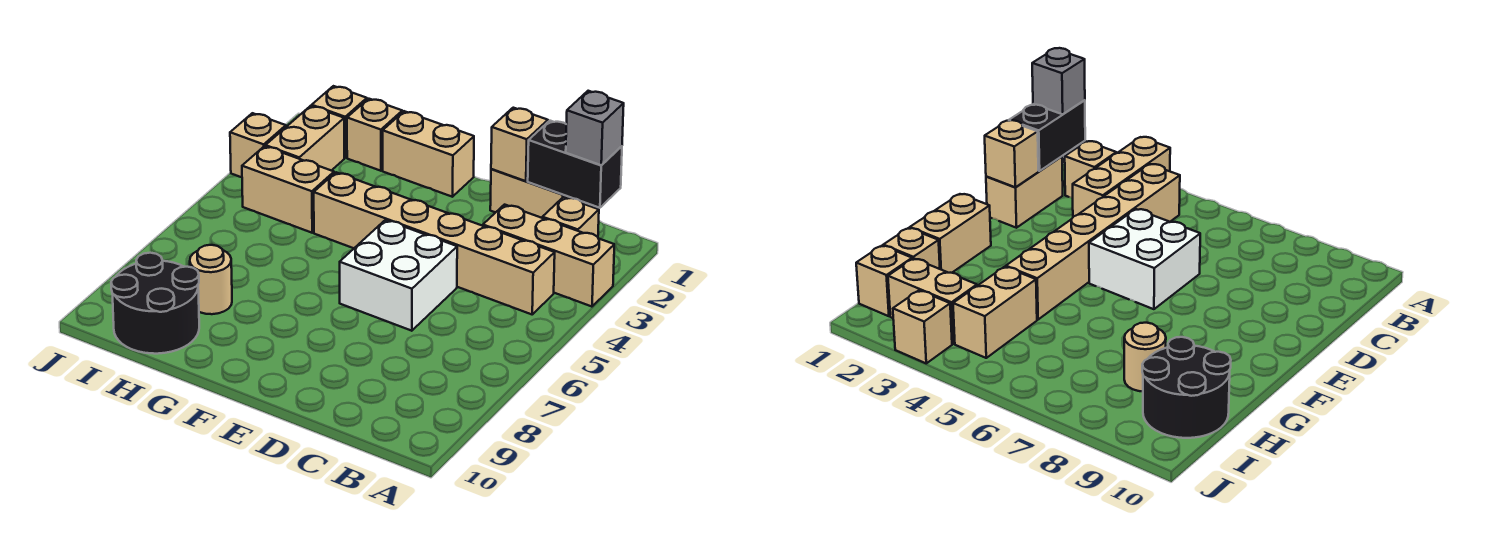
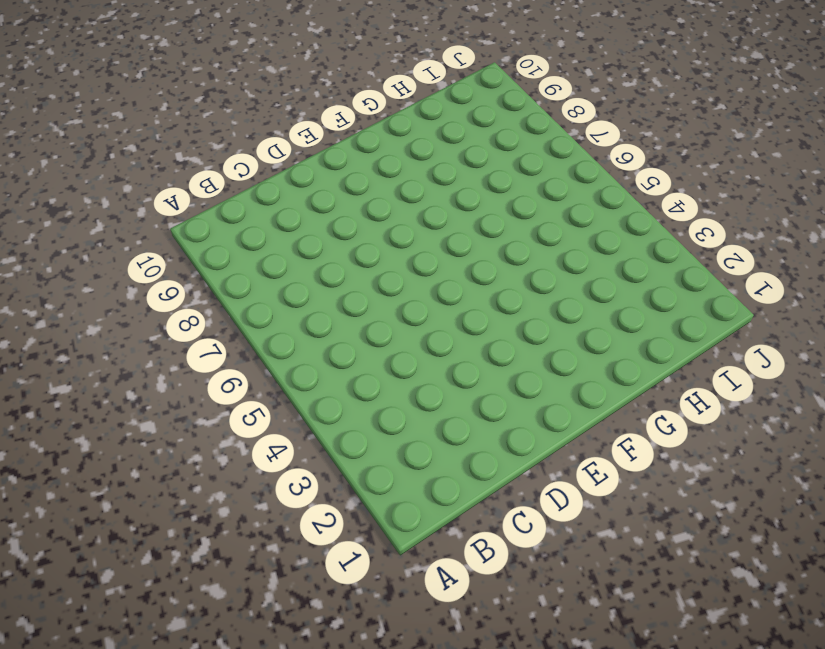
none -> tan 1x3 brick [483,205,614,307]
none -> tan 1x1 brick [542,197,599,237]
none -> tan 1x6 brick [314,172,555,314]

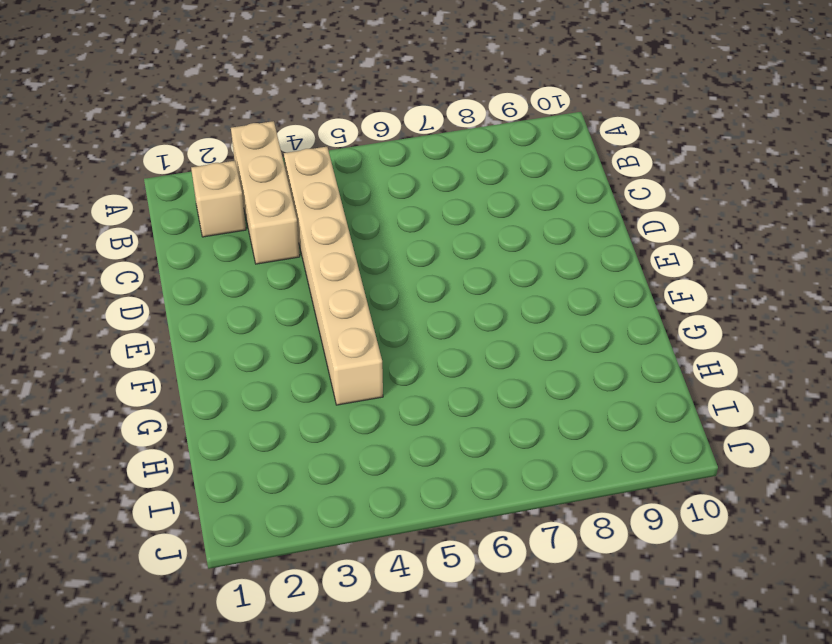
none -> tan 1x2 brick [490,169,583,218]
none -> white 2x2 brick [340,220,457,331]
none -> tan 1x2 brick [383,111,474,197]

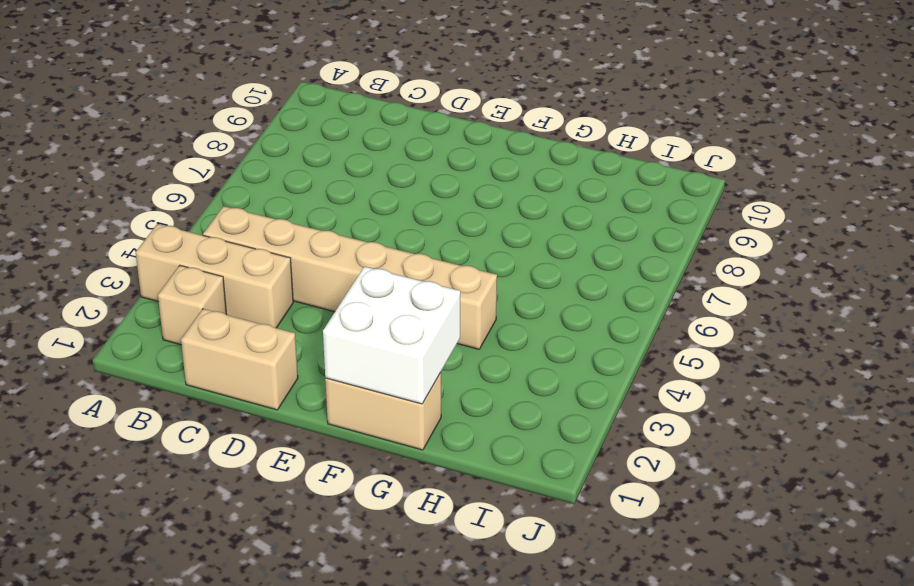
white 2x2 brick [323,266,460,404] -> white 2x2 brick moved to [340,220,457,331]
none -> tan 1x1 brick [347,99,402,171]
none -> tan 1x2 brick [242,146,334,233]
none -> tan 1x1 round brick [190,245,232,314]

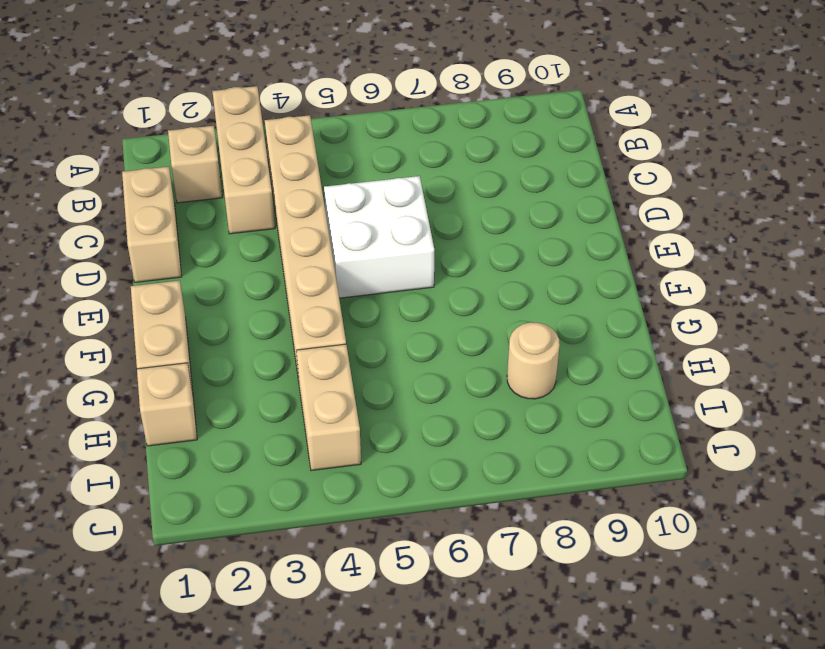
none -> black 2x2 round brick [111,253,199,354]
none -> tan 1x1 brick [312,86,367,158]
none -> tan 1x2 brick [265,106,344,171]

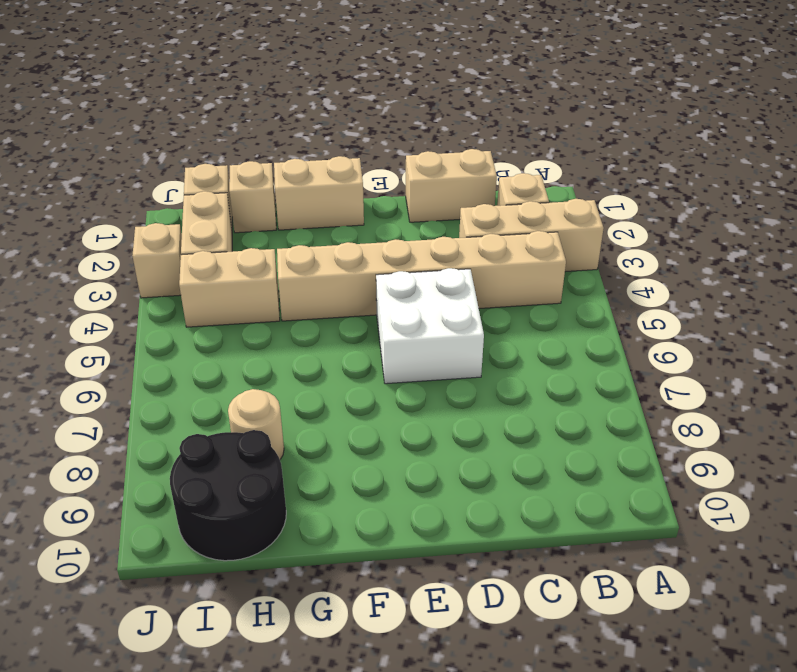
none -> black 1x2 brick [528,121,622,208]
none -> tan 1x1 brick [491,108,548,181]
none -> grey 1x1 brick [566,91,624,165]

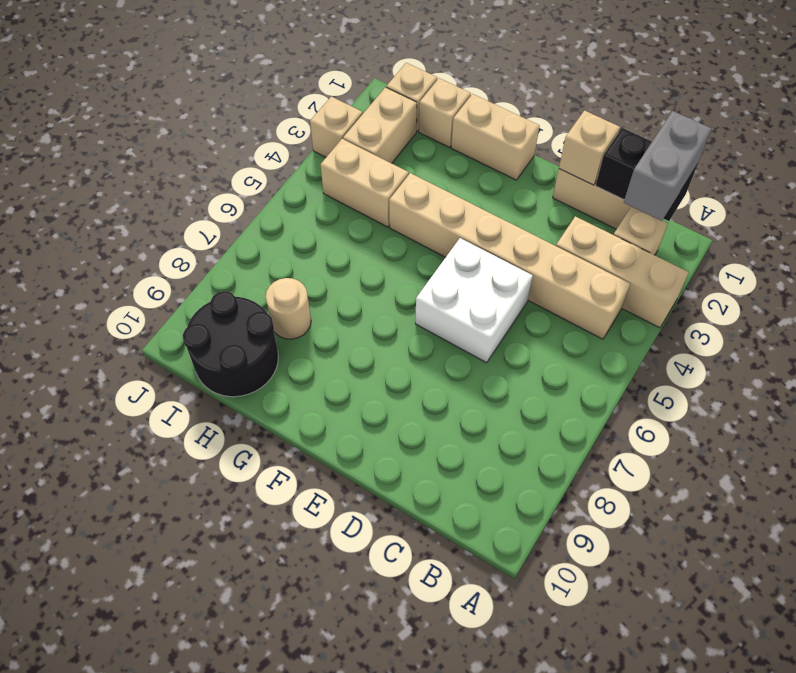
grey 1x2 brick [624,111,711,221] -> grey 1x1 brick [566,91,624,165]

